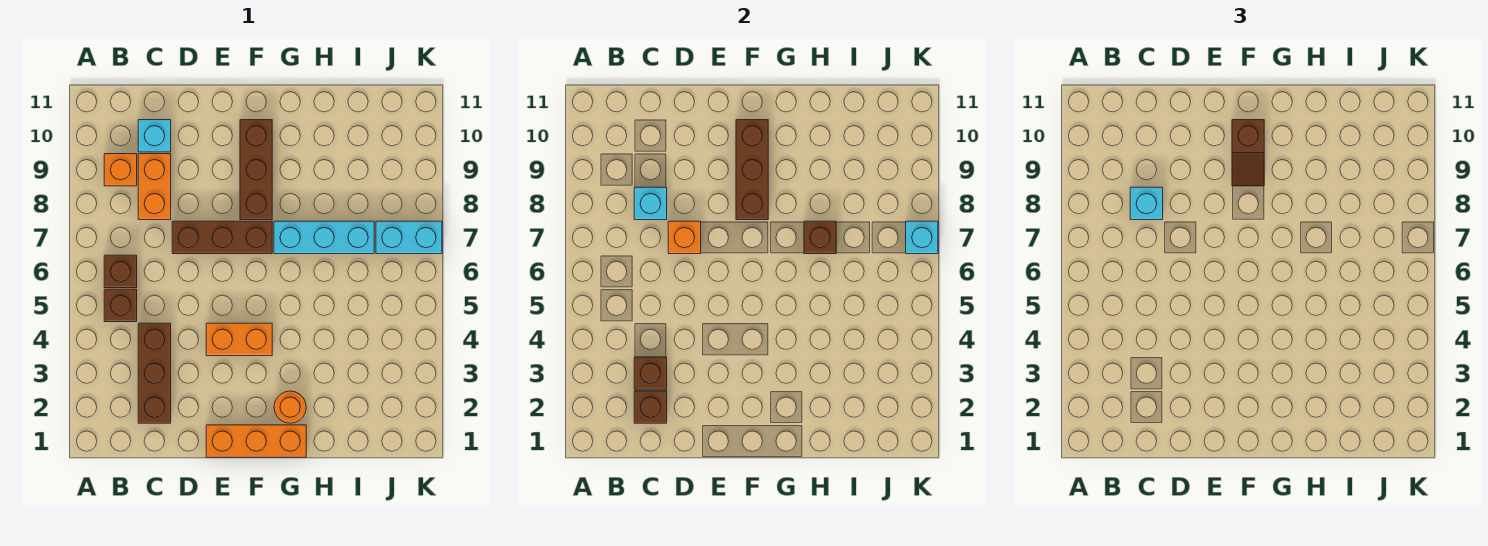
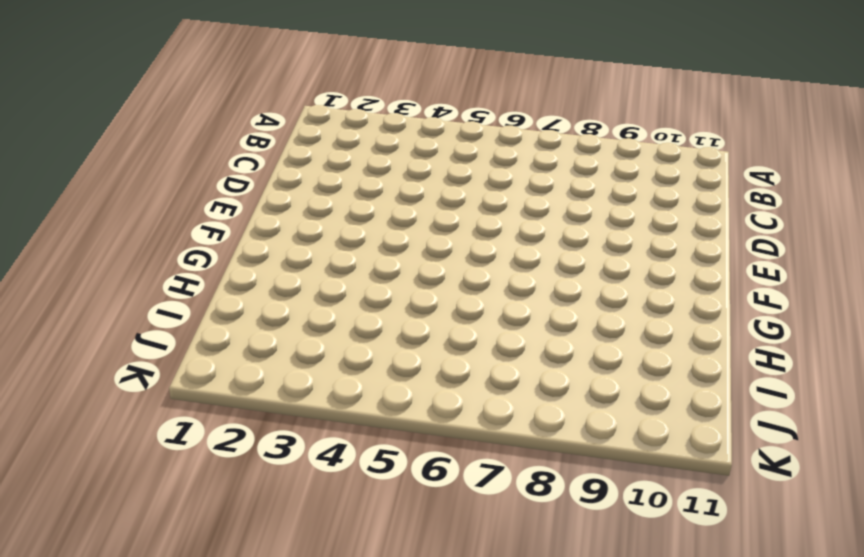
none -> brown 1x1 brick [104,289,137,322]
none -> brown 1x1 brick [104,255,137,288]
none -> orange 1x1 brick [104,154,137,186]

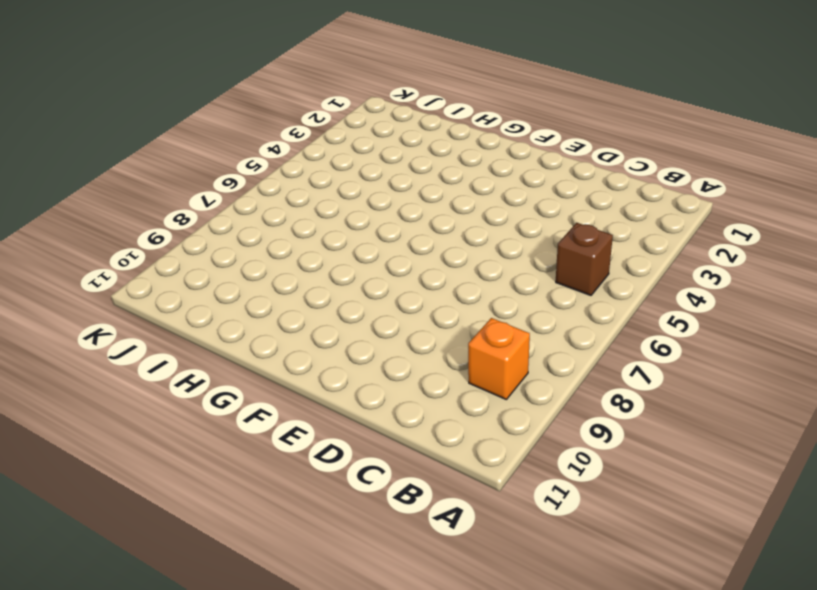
none -> brown 1x1 brick [104,255,137,288]
none -> brown 1x3 brick [138,323,171,423]
none -> orange 1x2 brick [138,154,171,220]

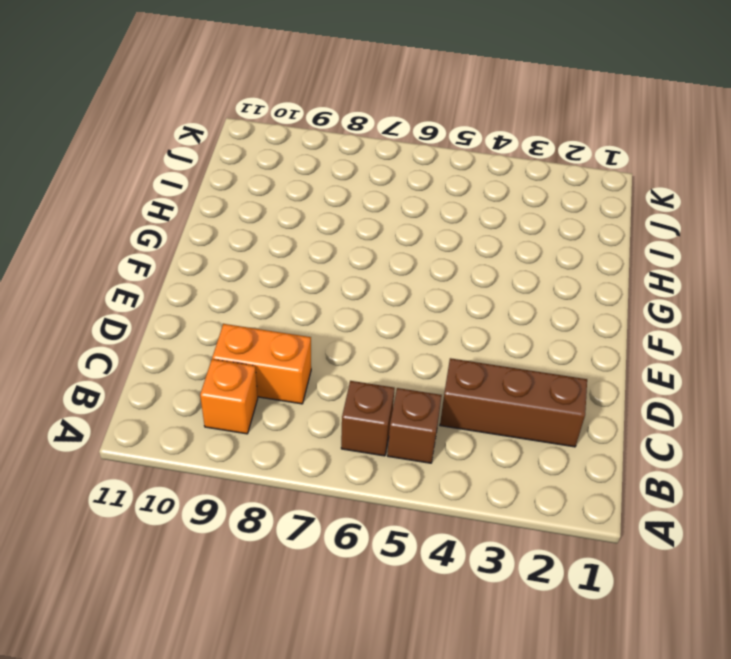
none -> cyan 1x1 brick [138,120,171,152]
none -> brown 1x3 brick [172,221,272,254]
none -> orange 1x3 brick [206,425,306,457]

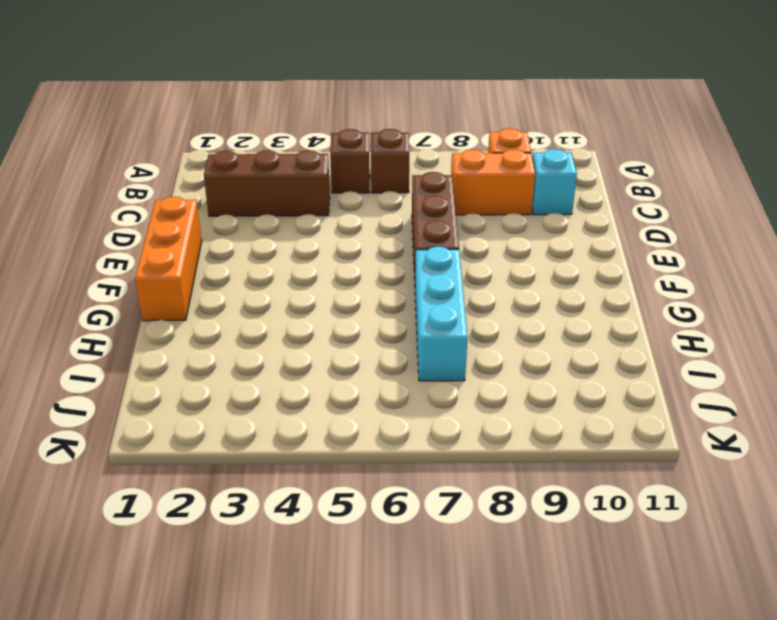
none -> orange 1x2 brick [206,323,272,356]
none -> brown 1x3 brick [240,120,272,220]
none -> orange 1x1 round brick [274,391,306,423]

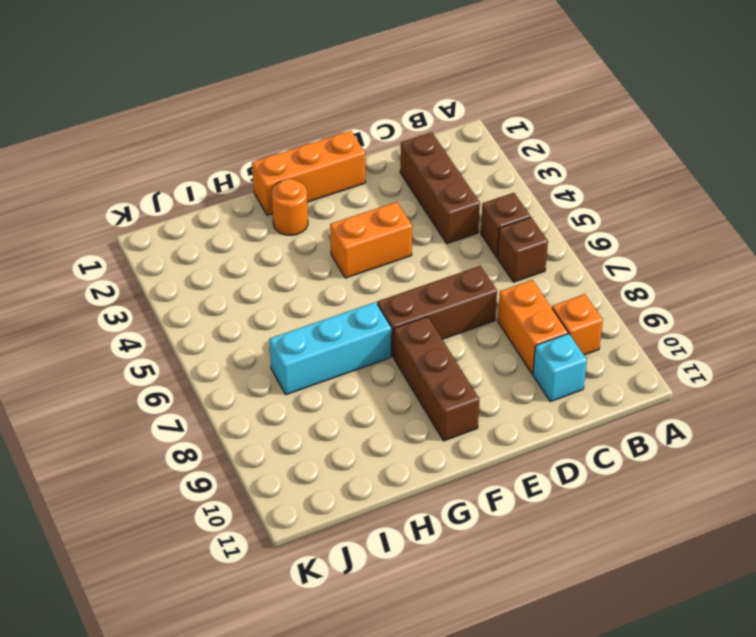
none -> cyan 1x2 brick [376,221,442,254]
none -> brown 1x1 brick [634,391,667,423]
none -> brown 1x1 brick [634,357,667,389]

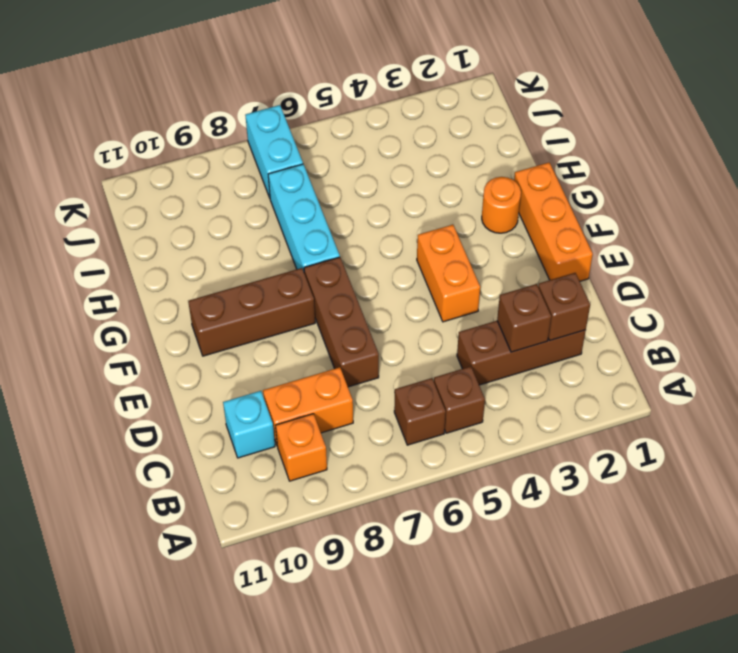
none -> cyan 1x1 brick [634,187,667,220]
none -> orange 1x1 brick [668,221,701,254]
none -> brown 1x3 brick [736,120,768,220]

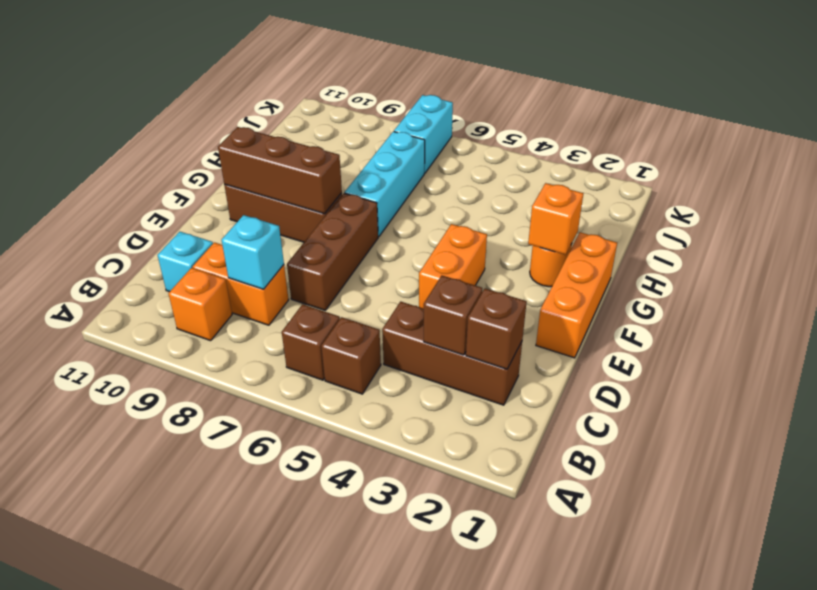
orange 1x1 brick [528,183,583,255] -> orange 1x1 brick moved to [668,221,701,254]
none -> brown 1x1 brick [804,221,836,254]
none -> cyan 1x1 brick [906,221,938,254]
none -> cyan 1x1 brick [1130,187,1163,220]

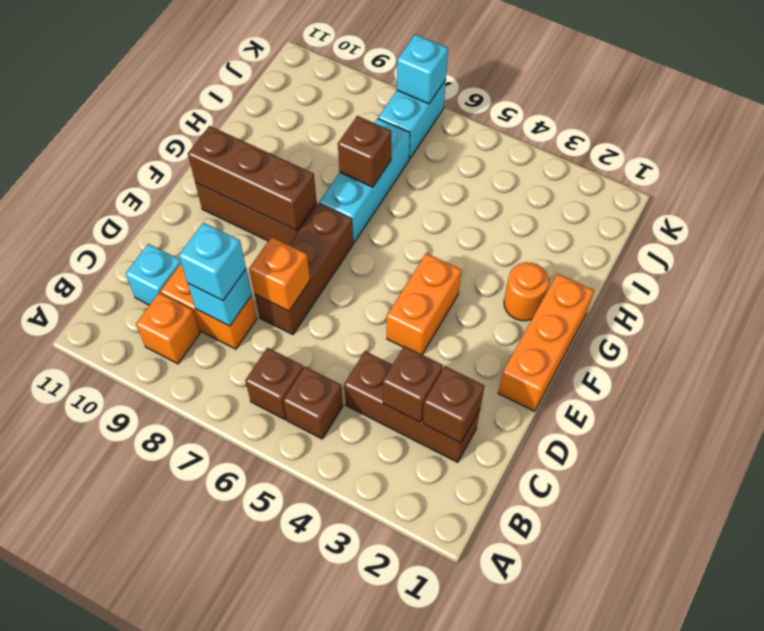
none -> brown 1x2 slope [1232,120,1264,186]

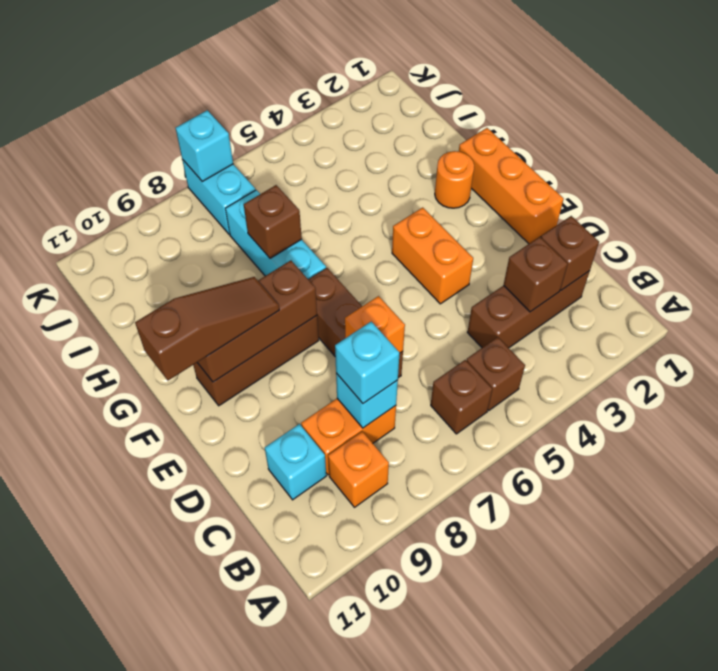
brown 1x3 slope [135,277,279,380] -> brown 1x2 slope [1232,120,1264,186]

